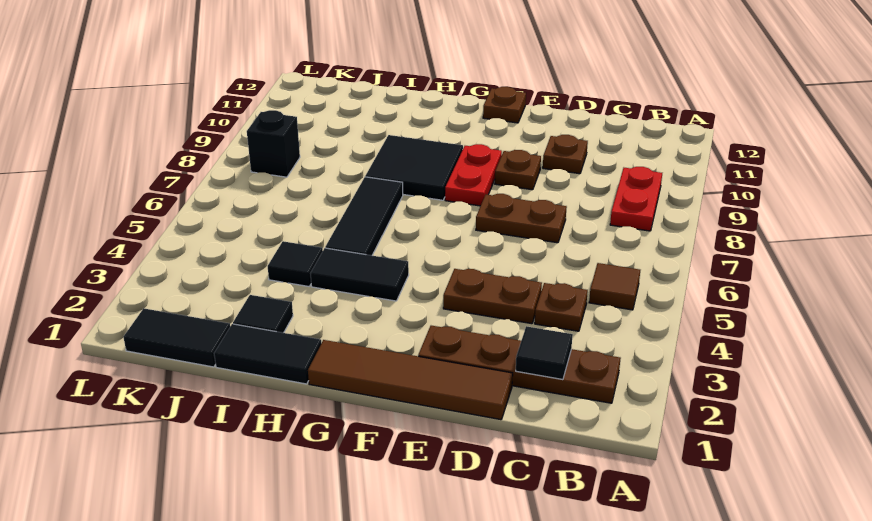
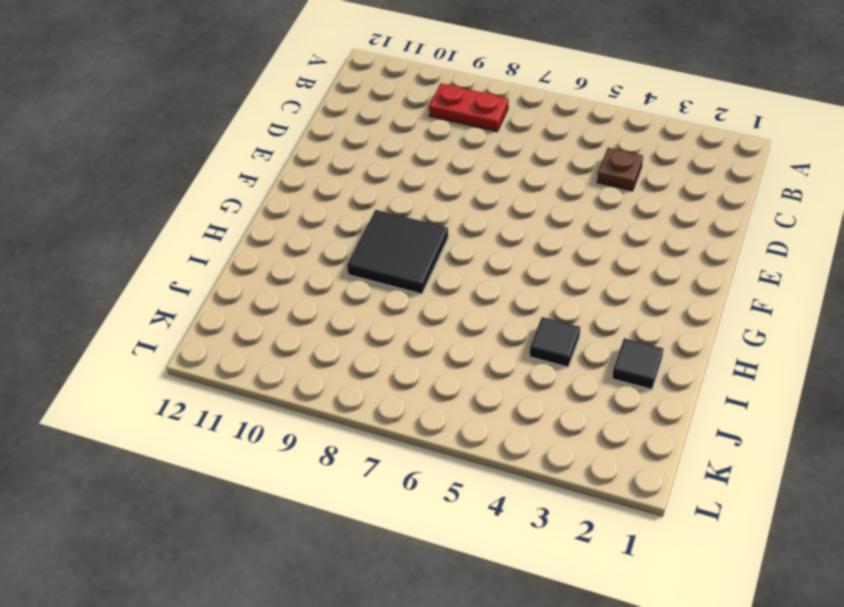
none -> brown 1x4 plate [418,326,621,403]
none -> brown 1x1 tile [589,263,640,310]
none -> brown 1x4 tile [308,340,513,420]

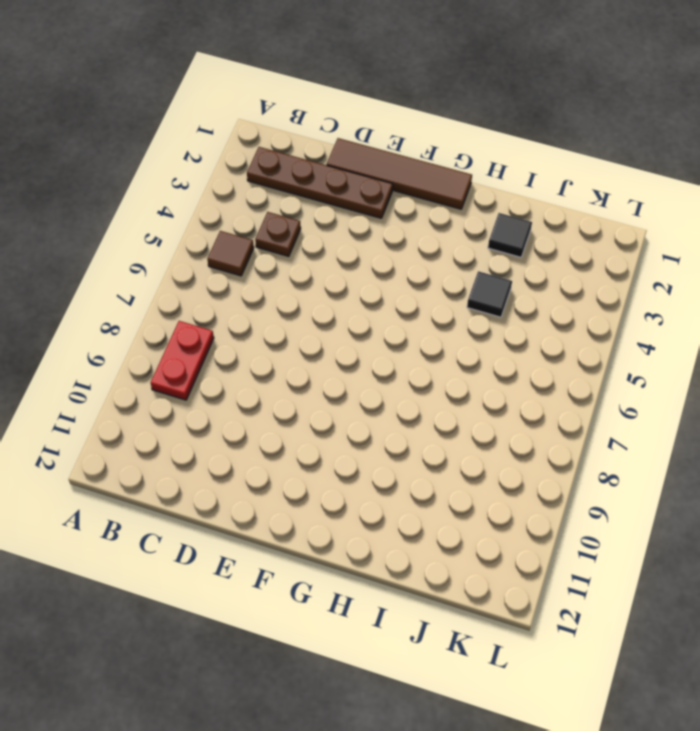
none -> brown 1x2 plate [443,269,542,324]
none -> brown 1x2 plate [476,194,567,243]
none -> brown 1x1 plate [543,135,588,174]

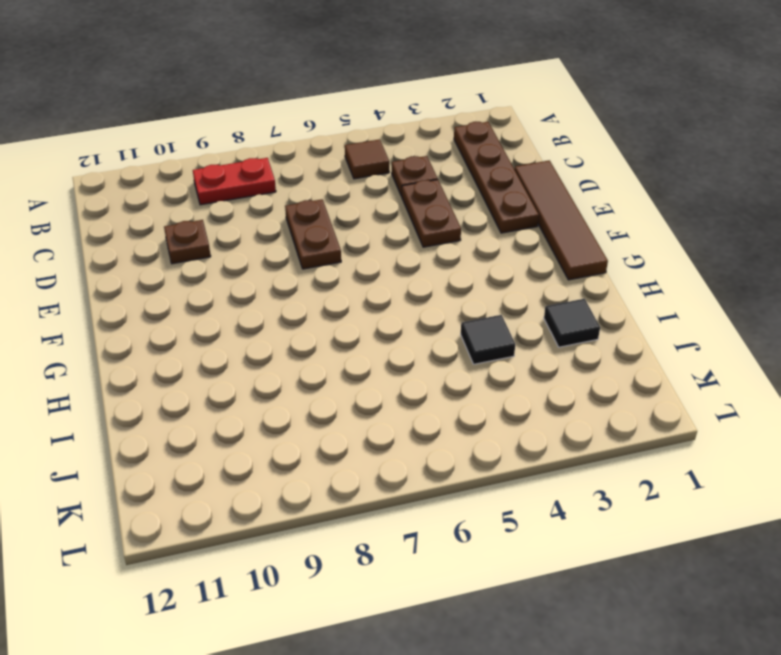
none -> brown 1x1 plate [495,150,541,190]
none -> red 1x2 plate [445,144,502,206]
none -> brown 1x1 plate [483,87,526,123]

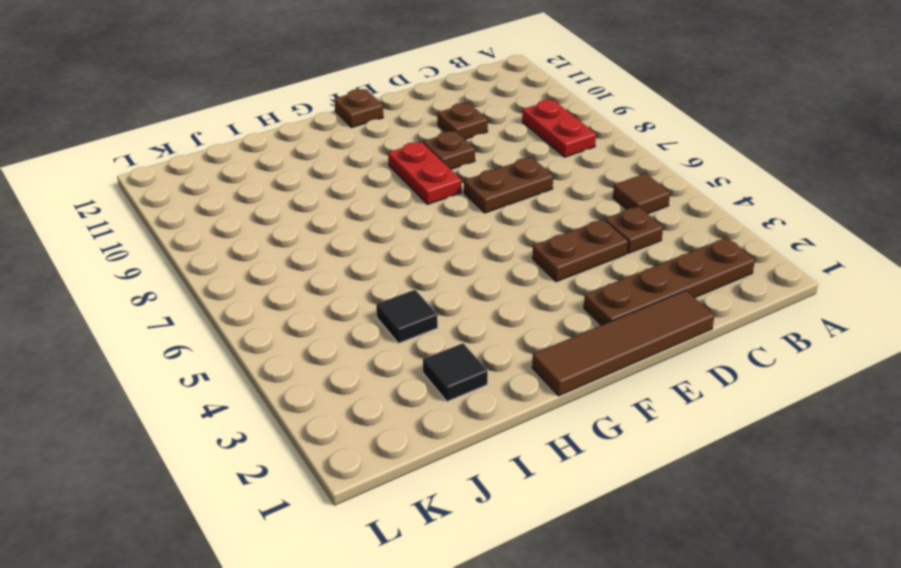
none -> black 1x2 tile [310,248,409,301]
none -> black 2x2 tile [365,135,463,200]
none -> black 1x2 tile [214,324,321,384]

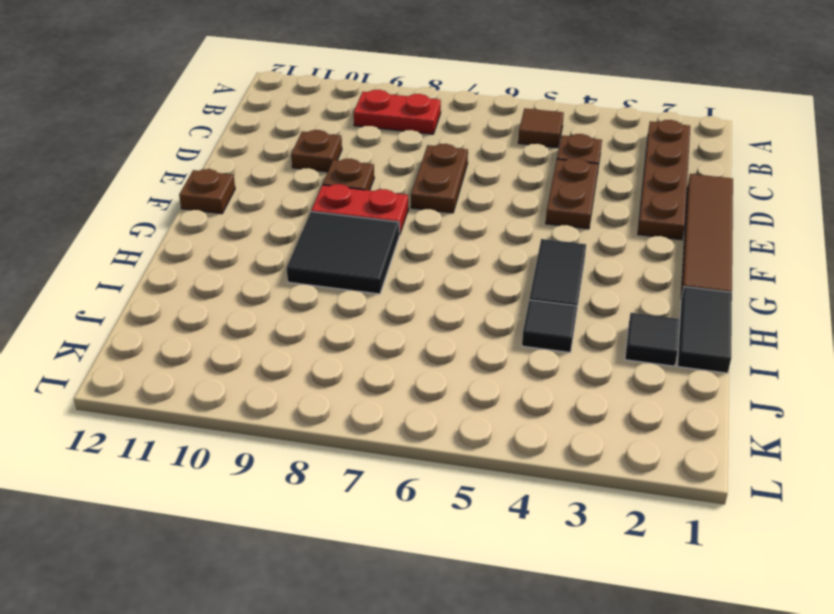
none -> black 1x3 tile [325,177,403,255]
none -> black 1x2 tile [123,308,230,367]
none -> black 1x1 brick [247,110,300,177]

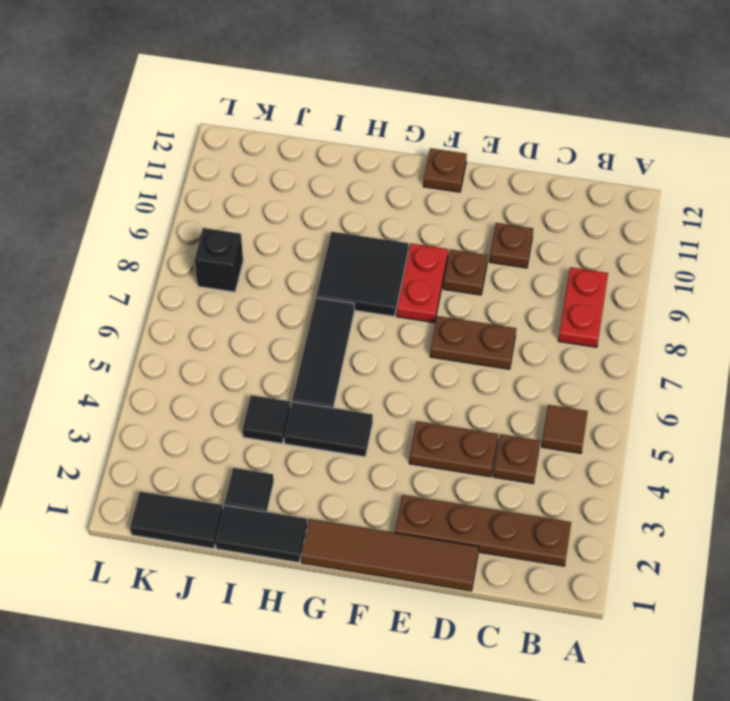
none -> black 1x1 tile [516,326,573,380]

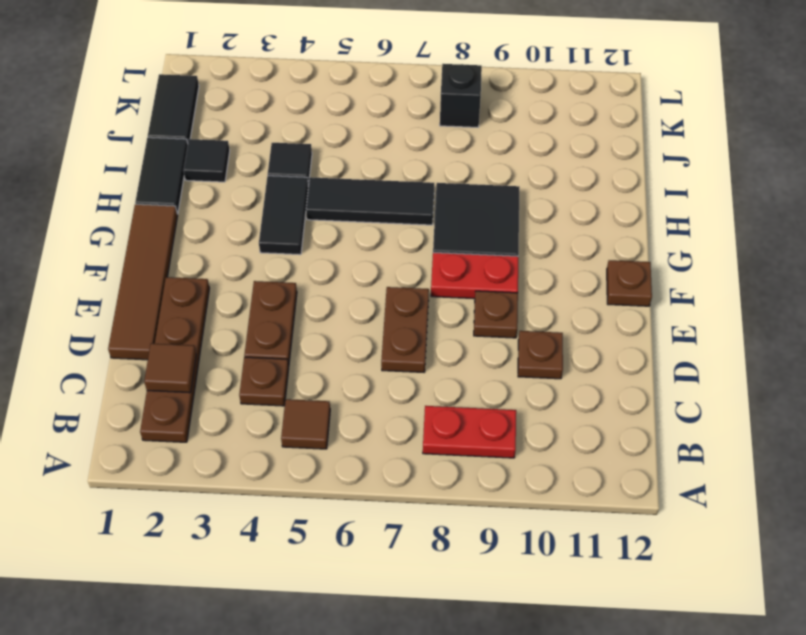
brown 1x1 tile [144,344,196,393] -> black 1x1 tile [516,326,573,380]

